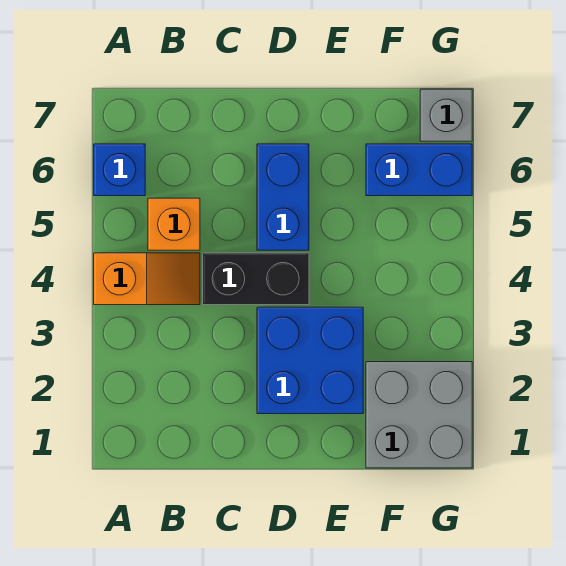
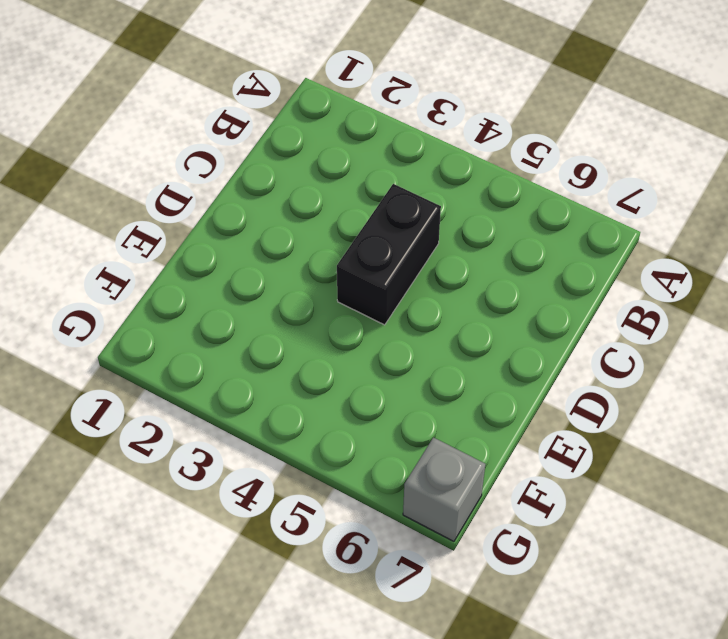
none -> orange 1x2 slope [94,253,200,305]
none -> blue 1x1 brick [94,144,145,196]

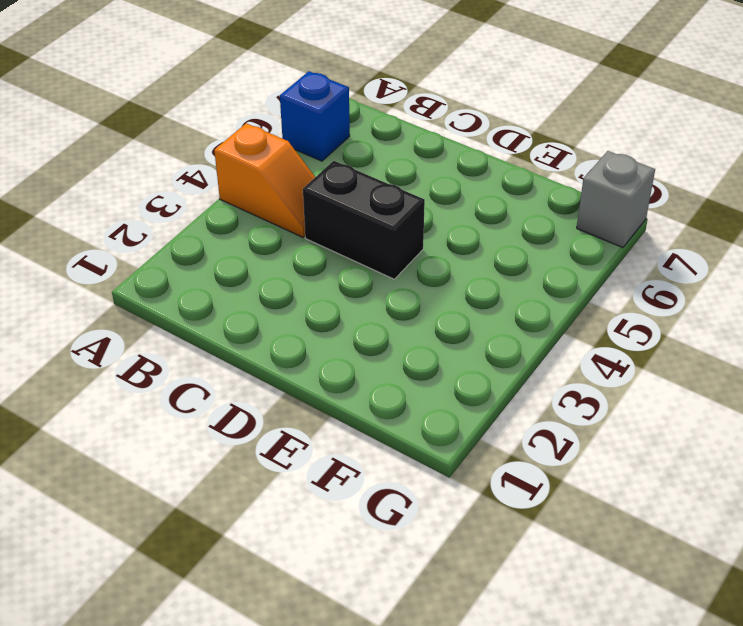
none -> orange 1x1 brick [148,198,200,250]
none -> blue 2x2 brick [257,307,363,414]

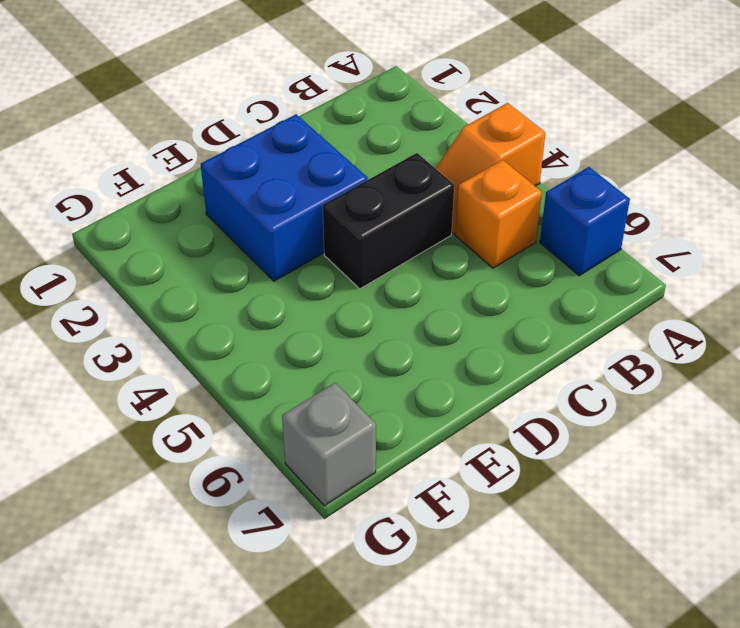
none -> blue 1x2 brick [257,144,309,250]
none -> grey 2x2 brick [366,362,472,468]

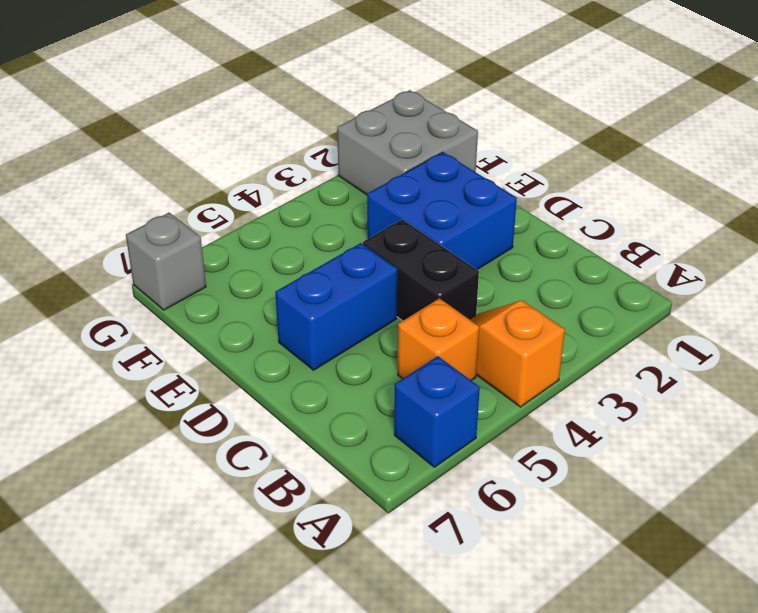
none -> blue 1x2 brick [366,144,472,196]

